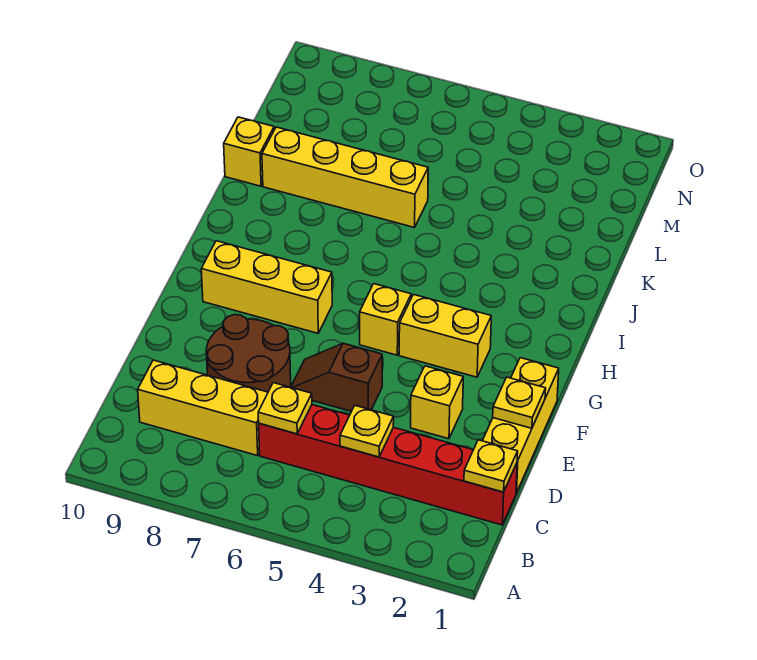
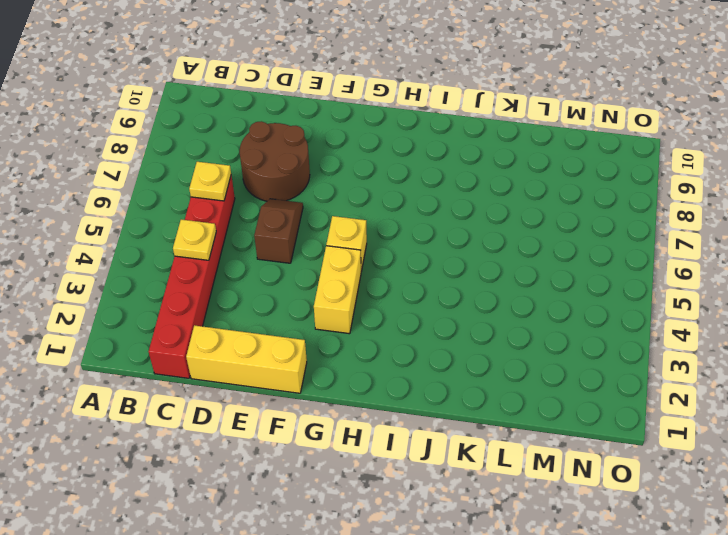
none -> yellow 1x3 brick [138,360,268,456]
none -> yellow 1x1 brick [411,366,463,439]
none -> yellow 1x3 brick [201,241,332,333]

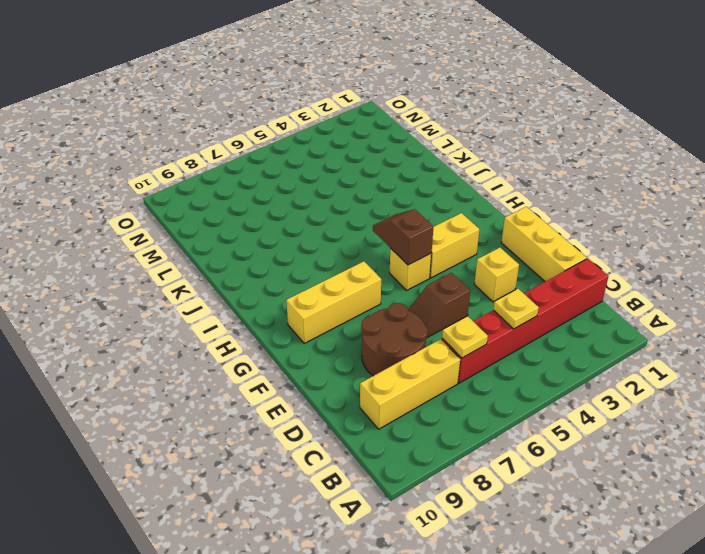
brown 1x2 slope [373,209,433,265] -> none
none -> yellow 1x4 brick [262,127,428,228]
none -> yellow 1x1 brick [224,117,274,186]
none -> yellow 1x1 plate [464,440,518,492]

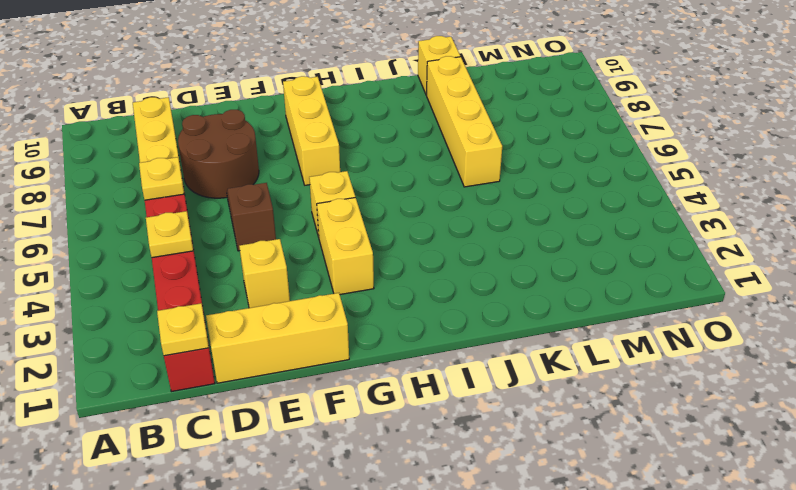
none -> yellow 1x1 plate [493,377,546,428]

